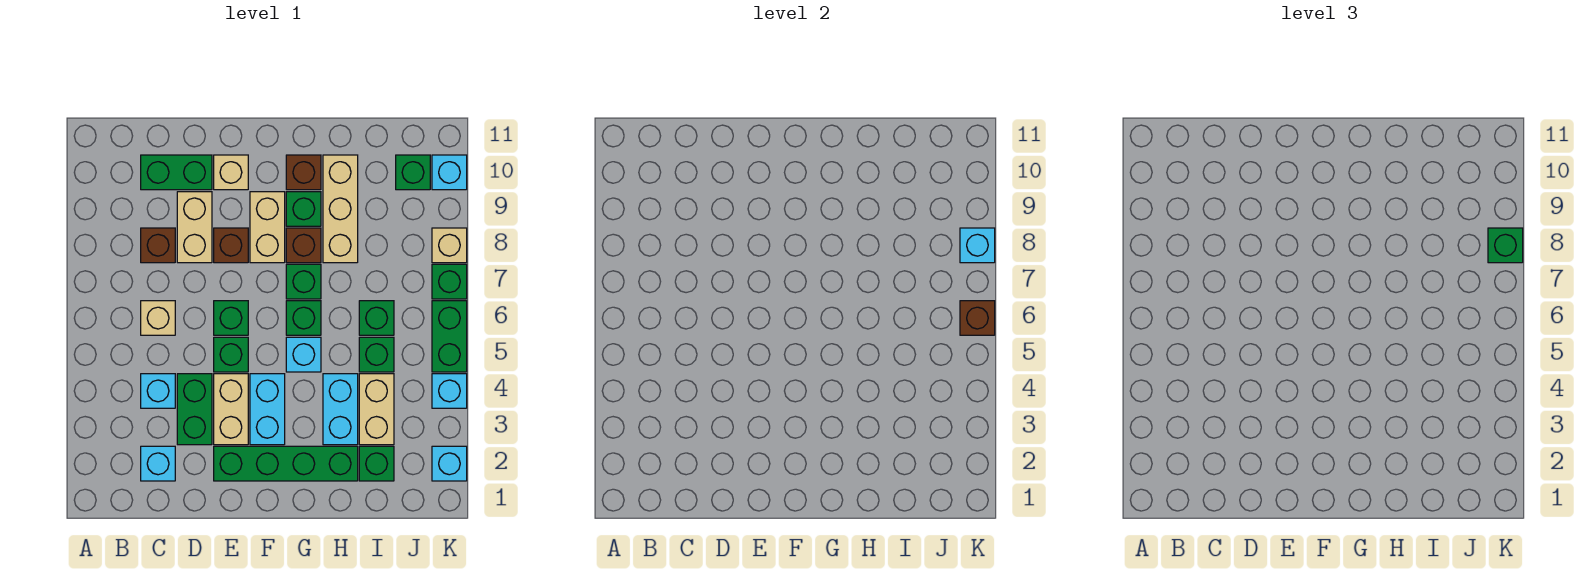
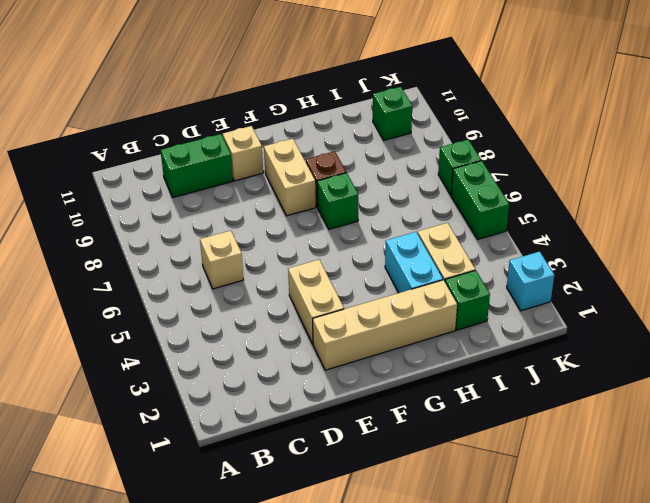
tan 1x4 brick [313,280,457,370] -> green 1x4 brick [214,446,358,481]
none -> cyan 1x1 brick [141,446,175,481]
none -> cyan 1x1 brick [141,374,175,408]
none -> brown 1x1 brick [141,228,175,263]
none -> green 1x2 brick [177,374,212,445]

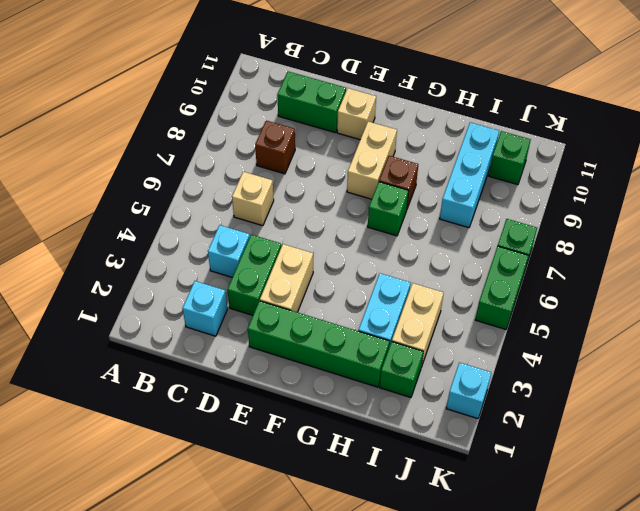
cyan 1x3 brick [440,122,499,228] -> none
none -> tan 1x2 brick [177,192,212,263]
none -> green 1x1 brick [214,337,248,372]
none -> green 1x1 brick [214,301,248,335]
none -> brown 1x1 brick [214,228,248,263]

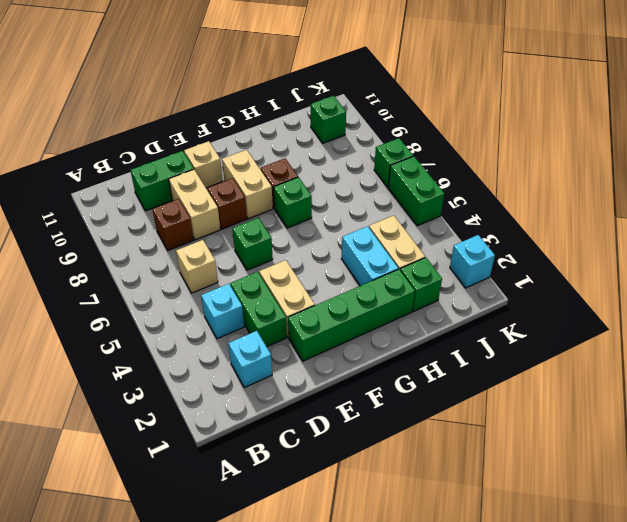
none -> green 1x1 brick [214,337,248,372]
none -> cyan 1x2 brick [250,374,285,445]
none -> cyan 1x1 brick [286,337,321,372]
none -> green 1x1 brick [286,301,321,335]

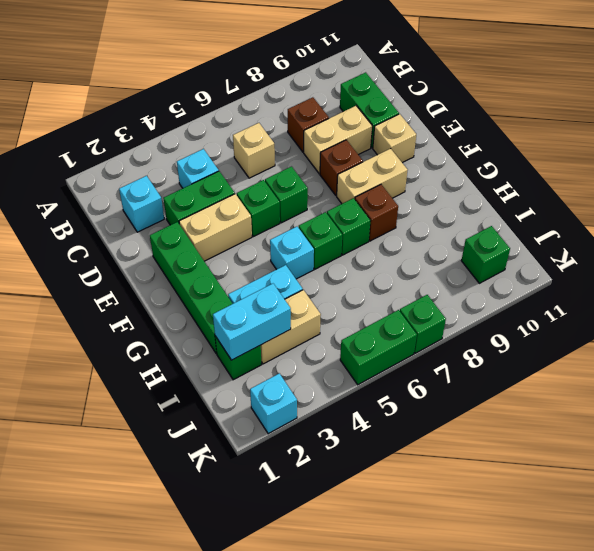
cyan 1x2 brick [213,284,291,360] -> cyan 1x2 brick moved to [250,374,285,445]
none -> green 1x1 brick [286,192,321,226]
none -> brown 1x1 brick [286,155,321,190]
none -> tan 1x3 brick [323,155,358,263]
none -> green 1x1 brick [359,337,394,372]

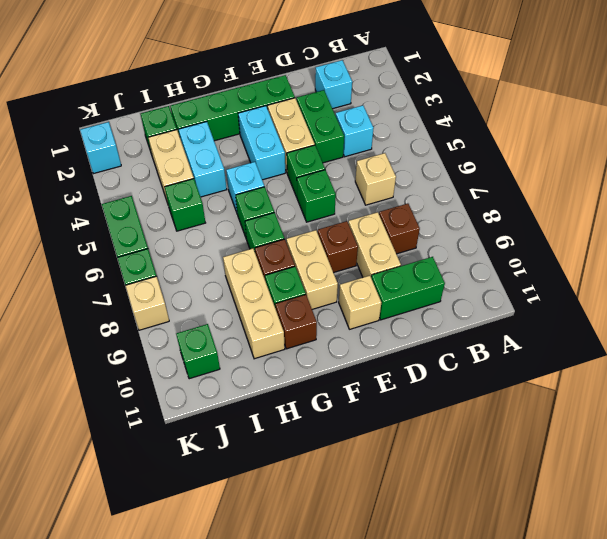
none -> green 1x1 brick [359,301,394,335]
none -> cyan 1x1 brick [432,374,467,408]
none -> cyan 1x1 brick [432,155,467,190]
none -> brown 1x1 brick [960,301,995,335]

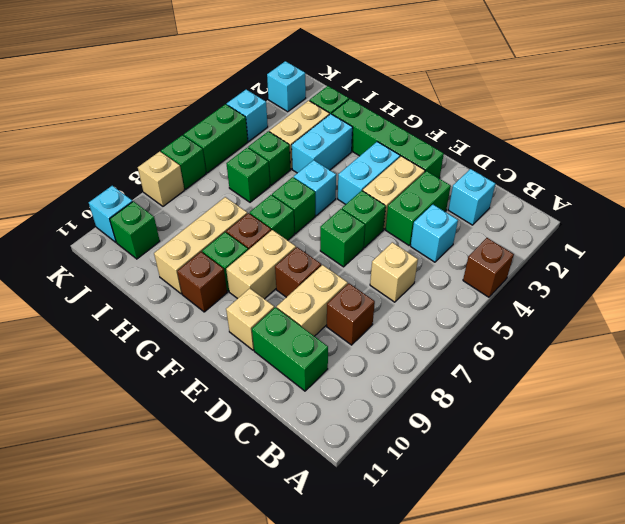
brown 1x1 brick [463,238,514,297] -> brown 1x1 brick moved to [960,301,995,335]
none -> cyan 1x1 brick [960,228,995,263]
none -> green 1x1 brick [1488,228,1523,263]

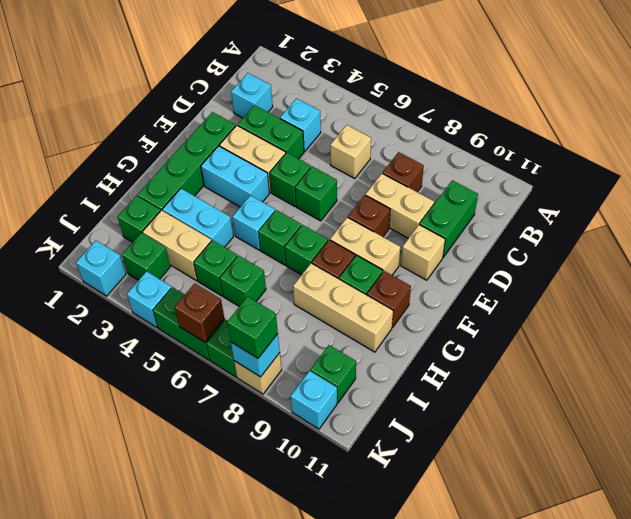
green 1x1 brick [122,233,170,280] -> none

